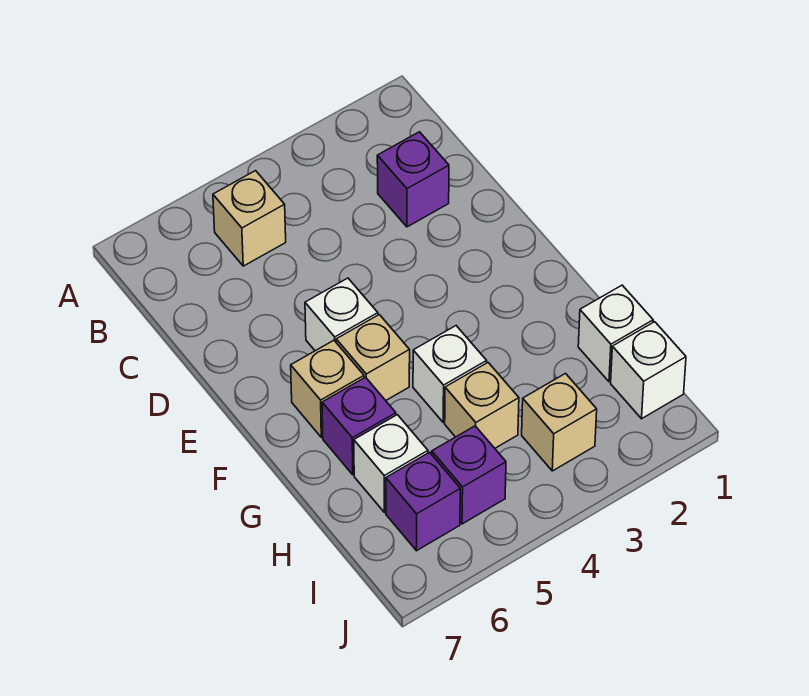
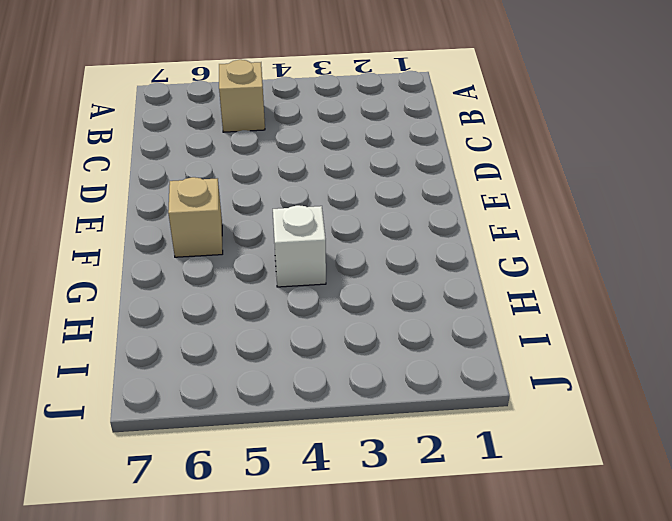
none -> purple 1x1 brick [377,132,449,227]
none -> white 1x1 brick [305,278,378,351]
none -> tan 1x1 brick [336,315,410,400]

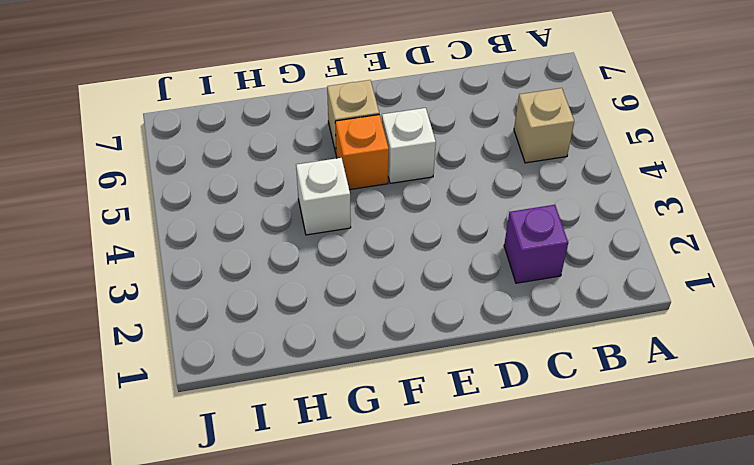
orange 1x1 brick [335,115,389,190] -> tan 1x1 brick [336,315,410,400]
none -> purple 1x1 brick [322,377,396,475]
none -> white 1x1 brick [578,285,653,382]
none -> tan 1x1 brick [445,363,519,448]

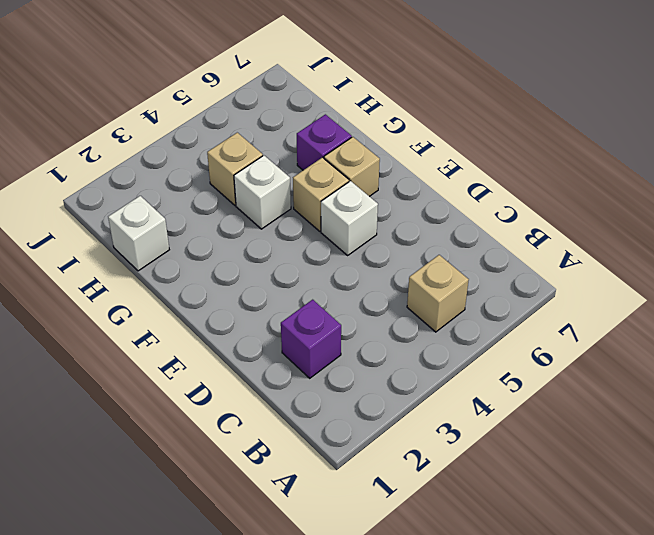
none -> white 1x1 brick [354,415,428,513]
none -> white 1x1 brick [611,322,686,419]
none -> tan 1x1 brick [522,374,597,471]

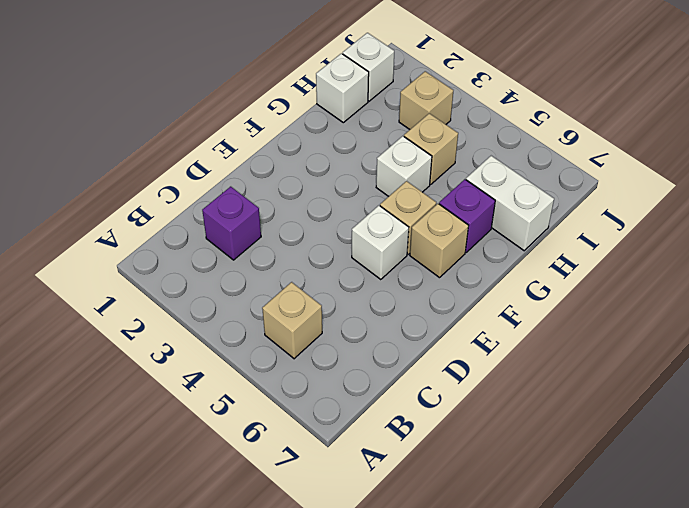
white 1x2 brick [466,156,554,251] -> white 1x1 brick [354,415,428,513]
none -> purple 1x1 brick [432,426,506,524]
none -> purple 1x1 brick [386,452,460,551]

